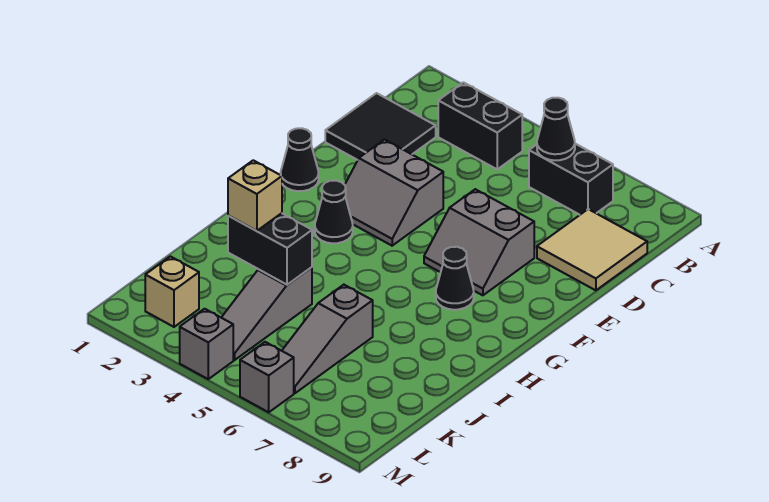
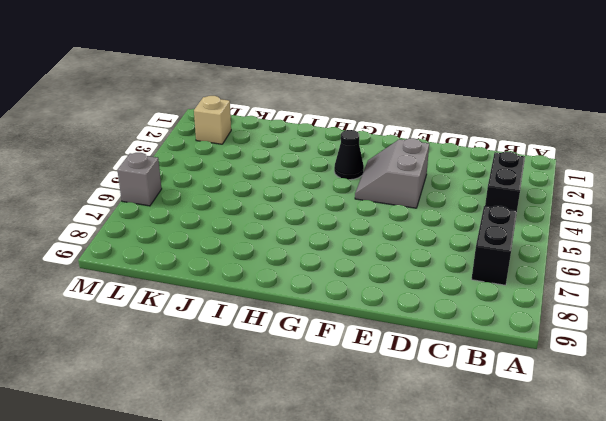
none -> black 2x2 tile [325,93,436,160]
none -> tan 2x2 tile [537,209,647,290]
none -> grey 2x2 slope [424,189,534,295]

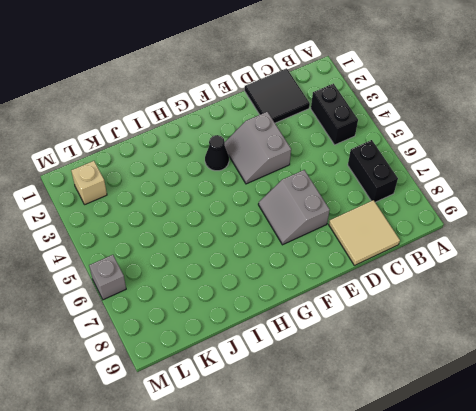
none -> black 1x1 cone [281,128,319,191]
none -> black 1x1 cone [436,247,474,310]
none -> grey 1x3 slope [221,267,312,360]

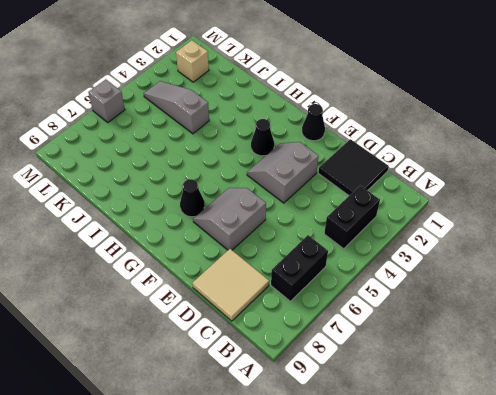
none -> grey 1x3 slope [282,285,373,393]
none -> grey 1x1 brick [180,309,233,379]
none -> black 1x1 cone [537,98,575,160]

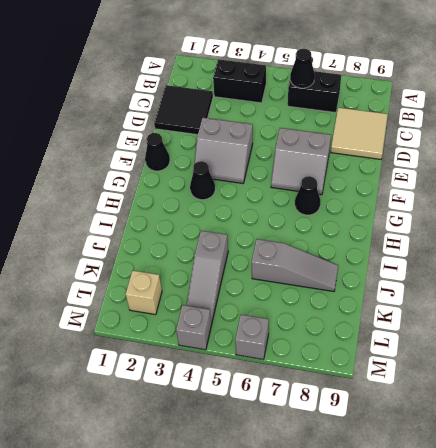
grey 1x3 slope [252,239,338,292] -> grey 1x3 slope turned to [282,285,373,393]
none -> black 1x2 brick [228,213,312,285]
none -> tan 1x1 brick [228,160,282,231]

